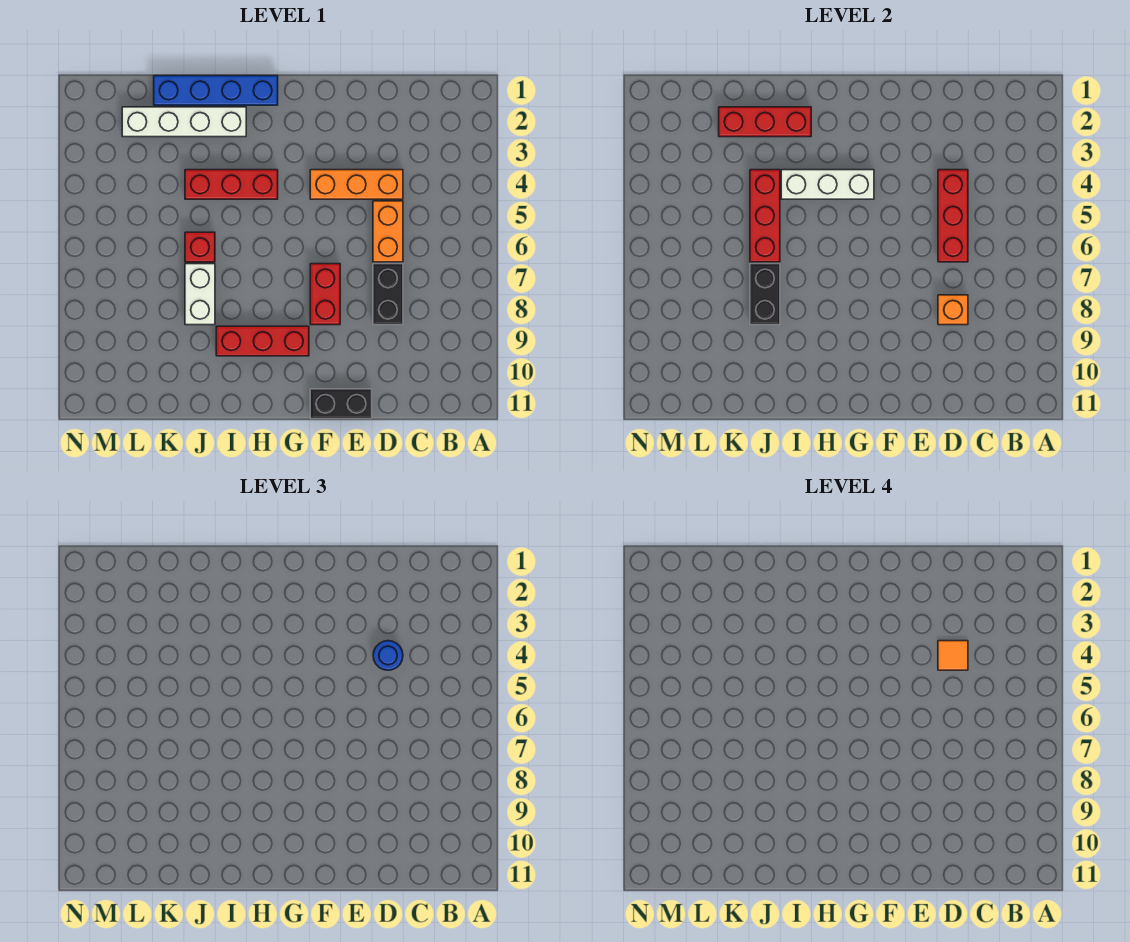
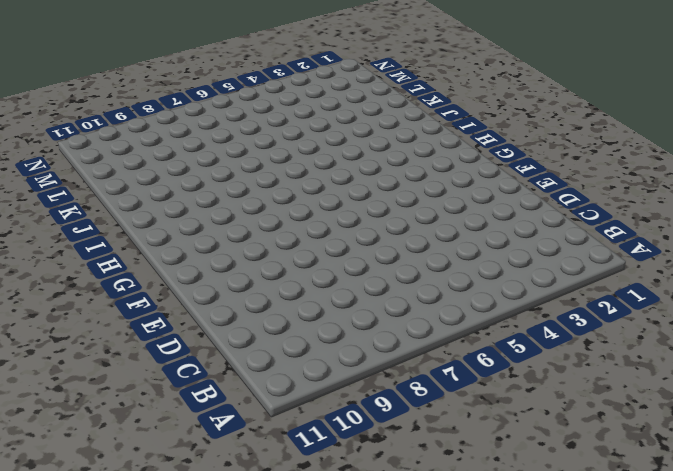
none -> orange 1x3 brick [310,170,403,199]
none -> orange 1x2 brick [373,201,403,262]
none -> black 1x2 brick [373,264,403,325]

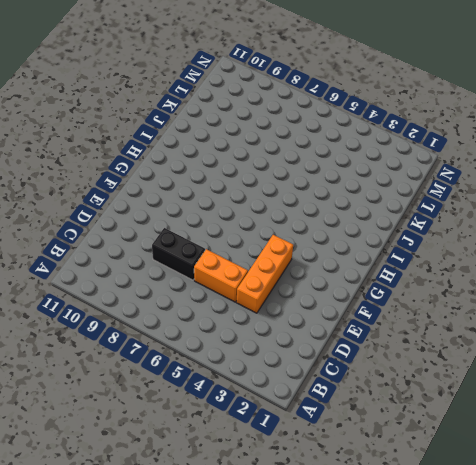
none -> black 1x2 brick [310,389,372,419]
none -> red 1x2 brick [310,264,340,325]
none -> red 1x3 brick [216,326,309,356]

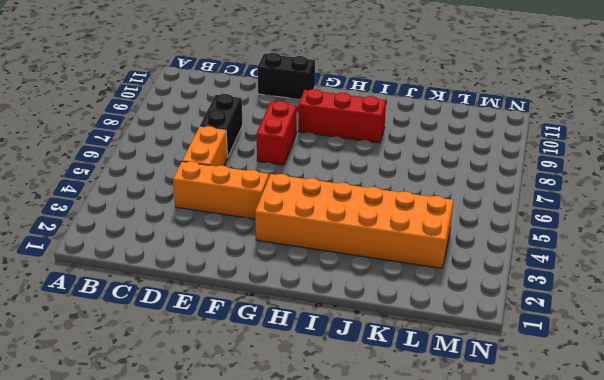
orange 2x6 brick [255,174,453,268] -> red 1x3 brick [185,170,278,199]
none -> blue 1x4 brick [154,76,278,105]
none -> white 1x4 brick [122,107,246,137]
none -> red 1x1 brick [185,232,215,262]

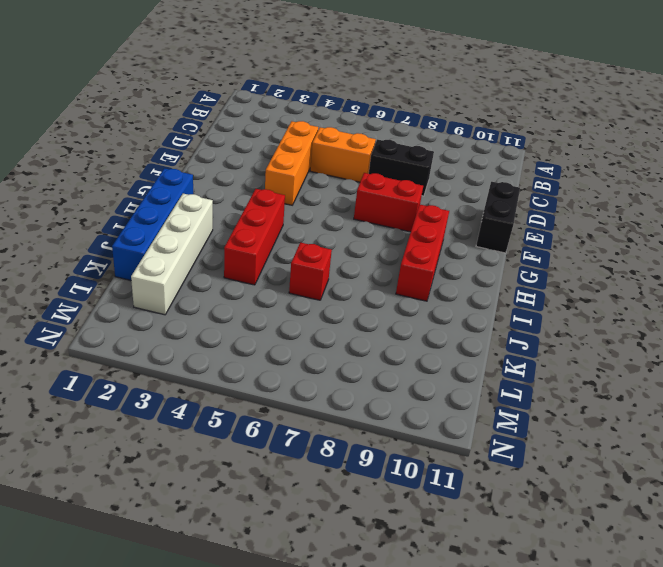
none -> white 1x2 brick [185,264,215,325]
none -> red 1x3 brick [938,170,968,262]
none -> orange 1x1 brick [938,295,968,325]

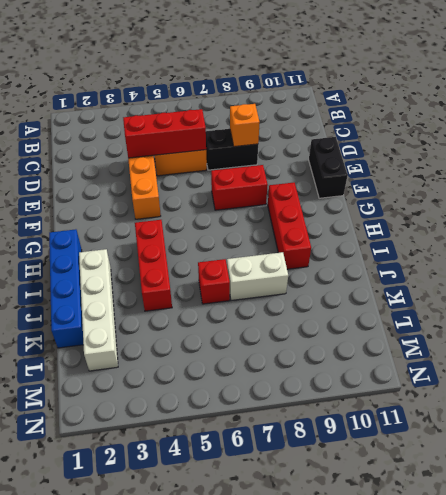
none -> white 1x3 brick [781,170,874,199]
none -> red 1x3 brick [719,107,811,137]
none -> red 1x3 brick [750,170,780,262]

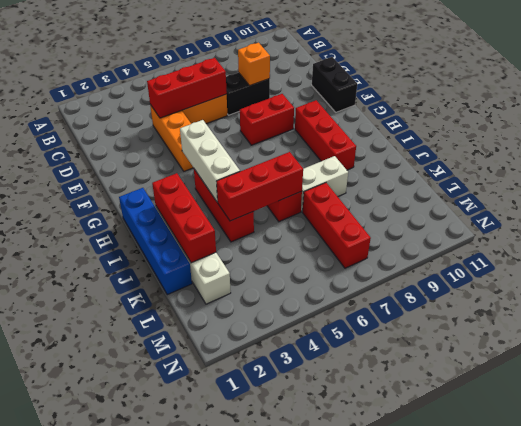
red 1x3 brick [303,183,371,268] -> none
none -> black 1x2 brick [750,264,780,325]
none -> blue 1x1 round brick [373,641,403,670]
none -> orange 1x1 tile [938,641,968,670]

